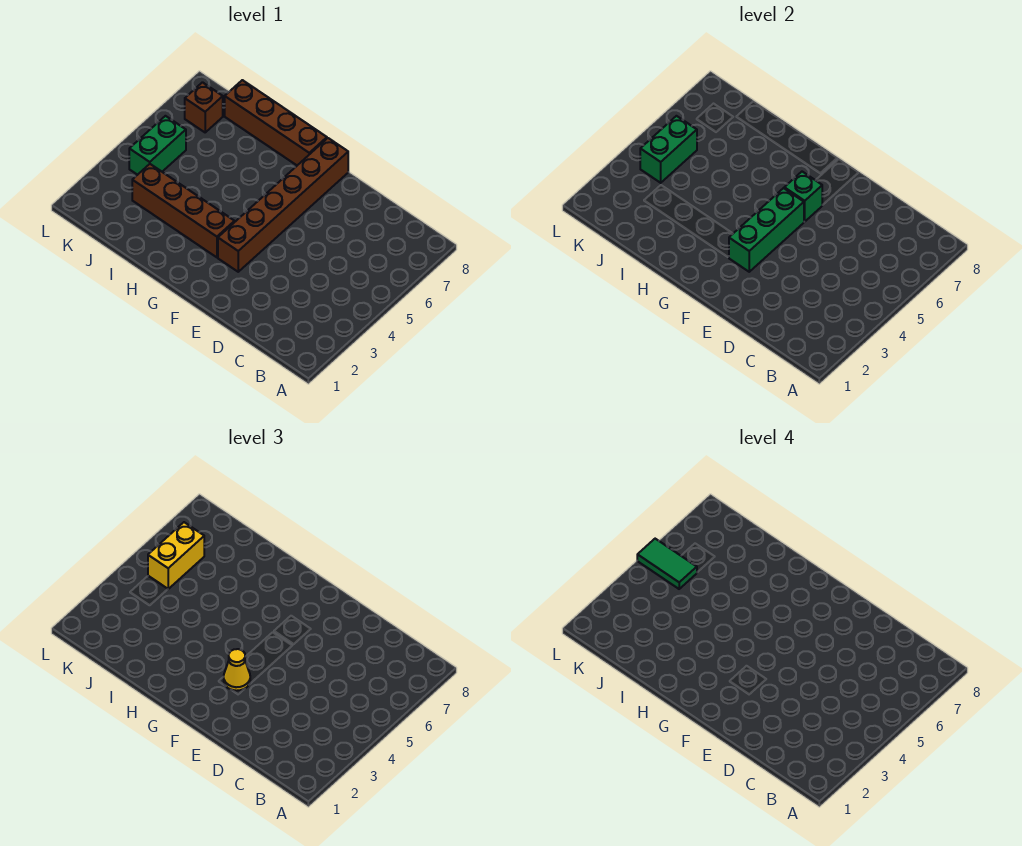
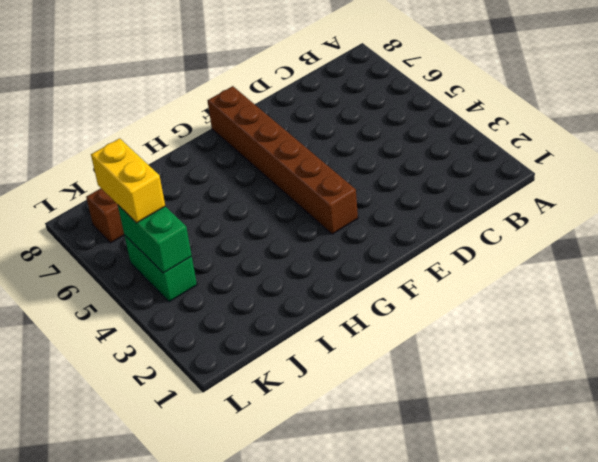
none -> brown 1x4 brick [132,164,235,257]
none -> brown 1x4 brick [225,80,327,165]

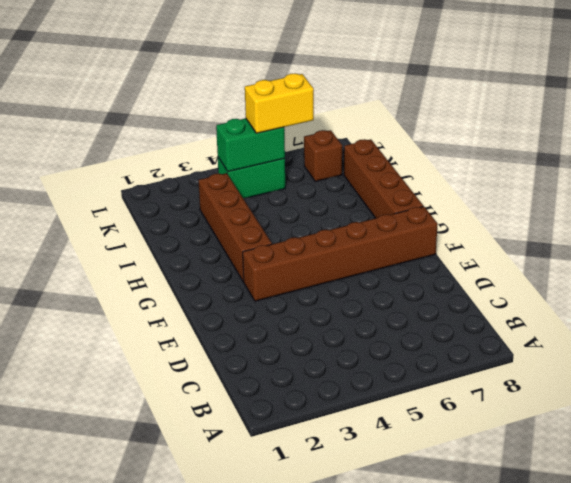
none -> green 1x3 brick [729,188,804,272]
none -> green 1x1 brick [784,172,822,222]

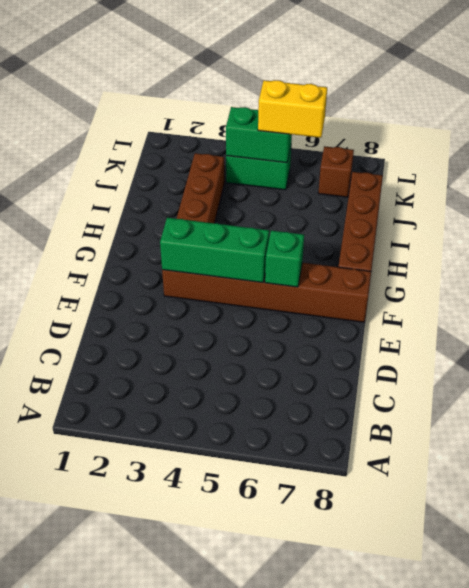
none -> yellow 1x1 cone [224,649,250,691]
none -> green 1x2 tile [637,539,697,589]

